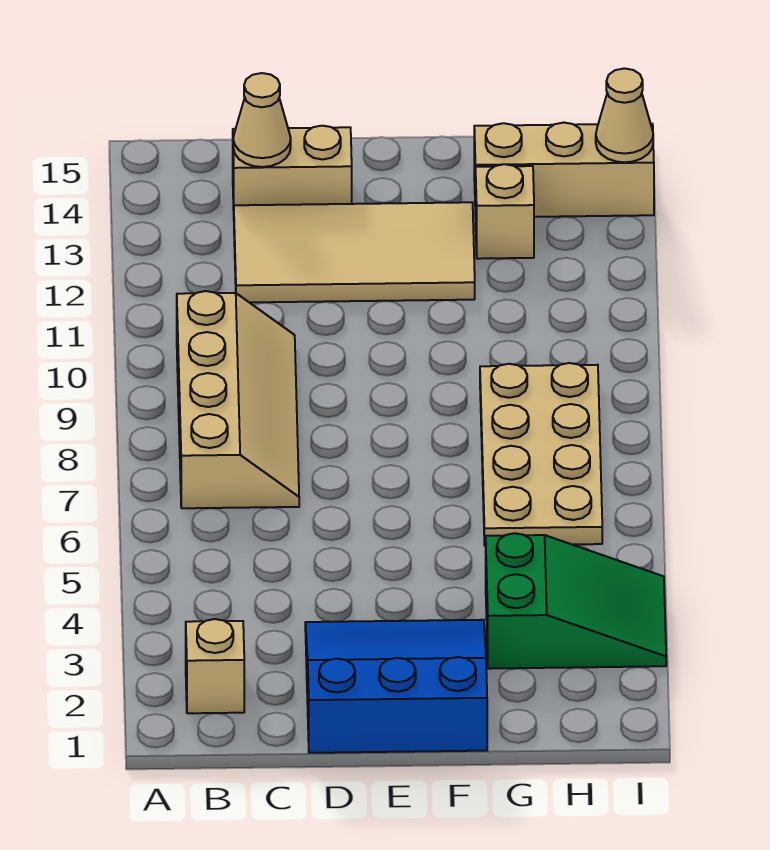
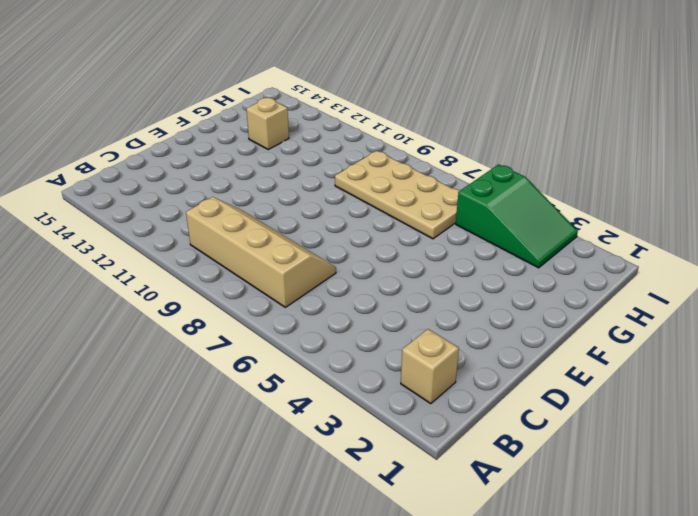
green 2x3 slope [456,164,578,268] -> green 2x3 slope turned to [486,533,666,669]
none -> tan 2x4 tile [234,202,475,302]
none -> tan 1x2 brick [233,126,352,210]

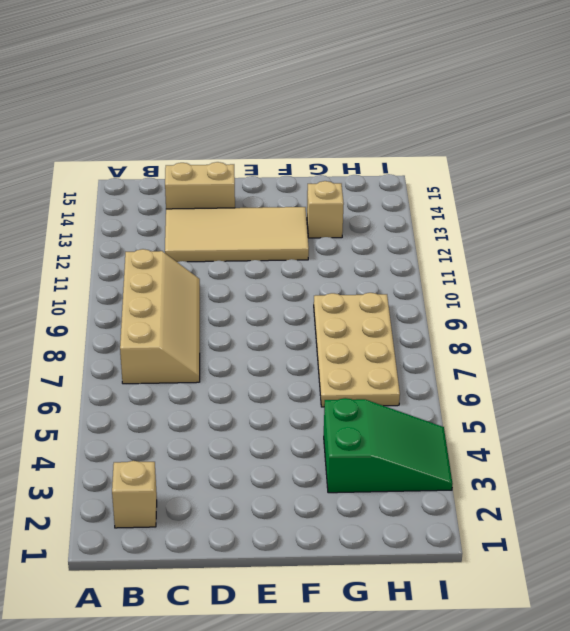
none -> blue 3x3 slope [305,620,487,753]
none -> tan 1x3 brick [474,123,654,217]

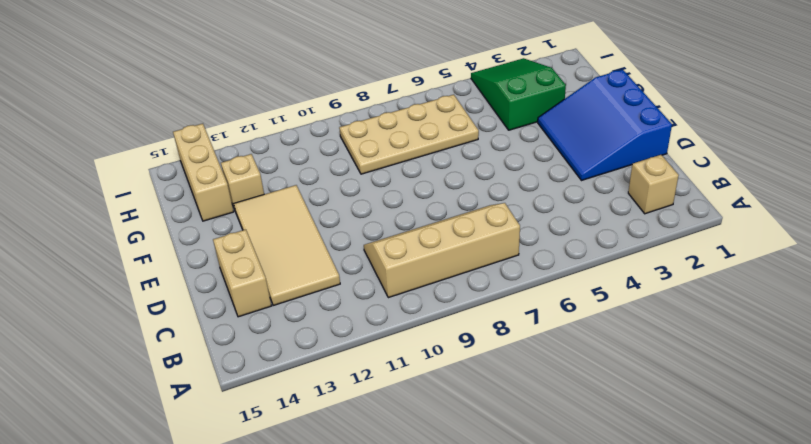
none -> tan 1x1 cone [233,73,291,167]
none -> tan 1x1 cone [596,68,653,162]

